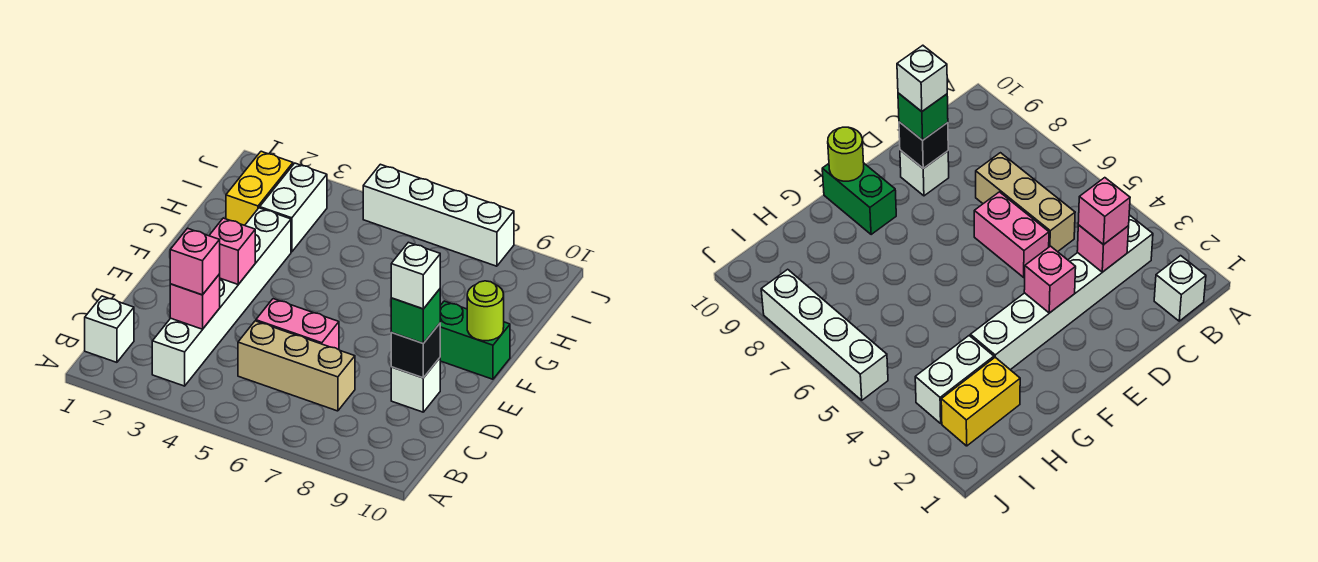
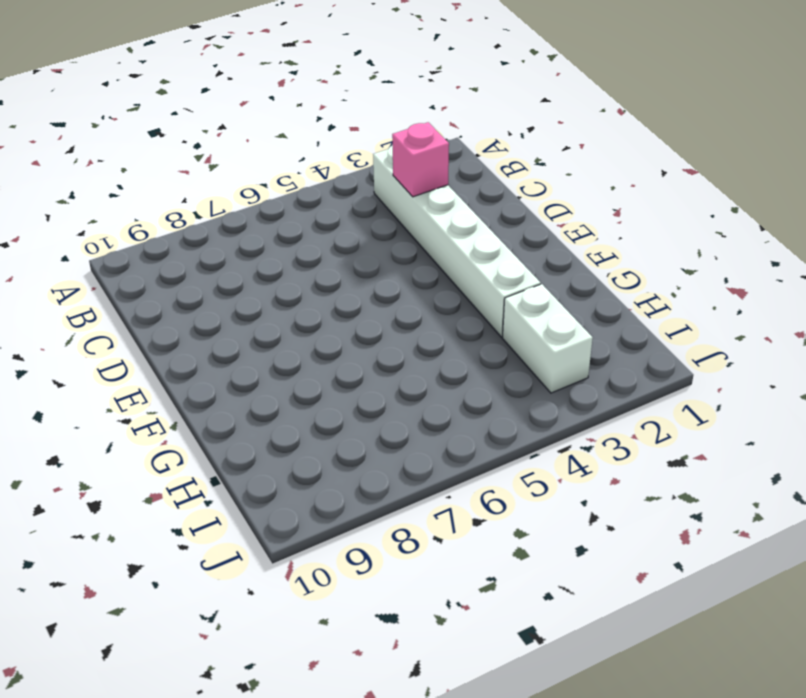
none -> white 1x1 brick [85,296,134,362]
none -> tan 1x3 brick [238,321,355,411]
none -> pink 1x2 brick [256,299,339,350]

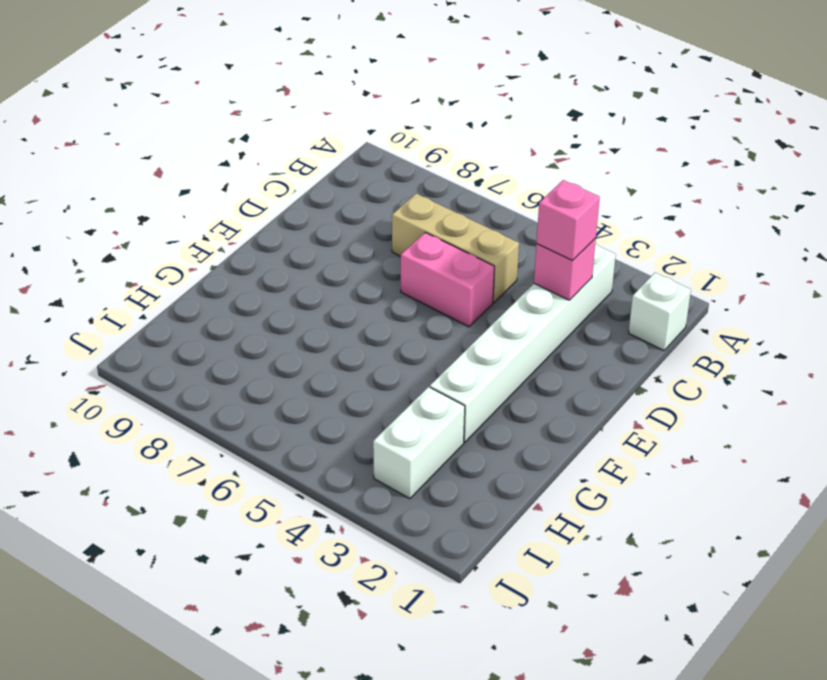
none -> white 1x1 brick [391,358,440,412]
none -> green 1x2 brick [440,301,510,379]
none -> yellow 1x2 brick [226,151,293,225]

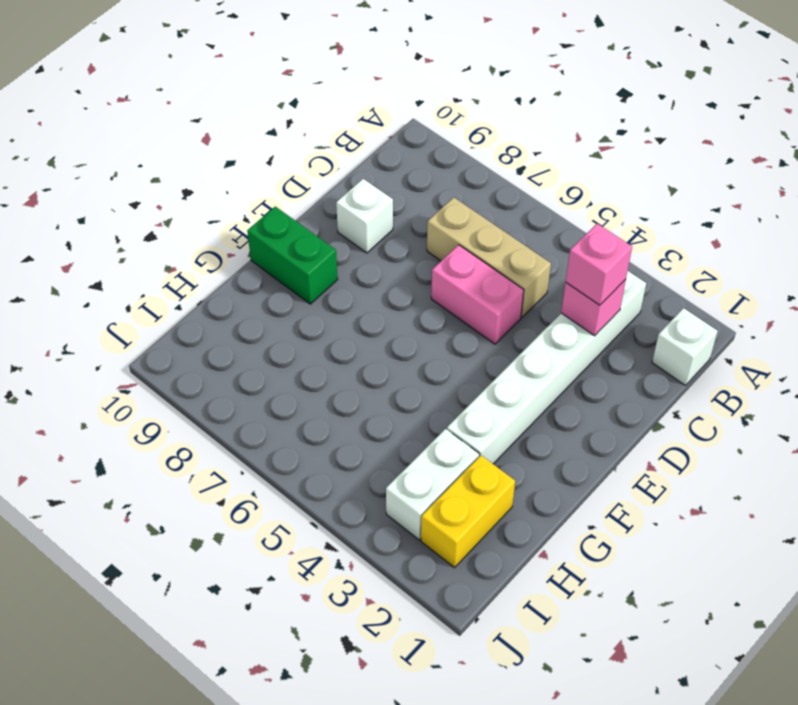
none -> white 1x4 brick [363,164,514,266]
none -> black 1x1 brick [391,323,440,378]
none -> pink 1x1 brick [209,218,255,284]

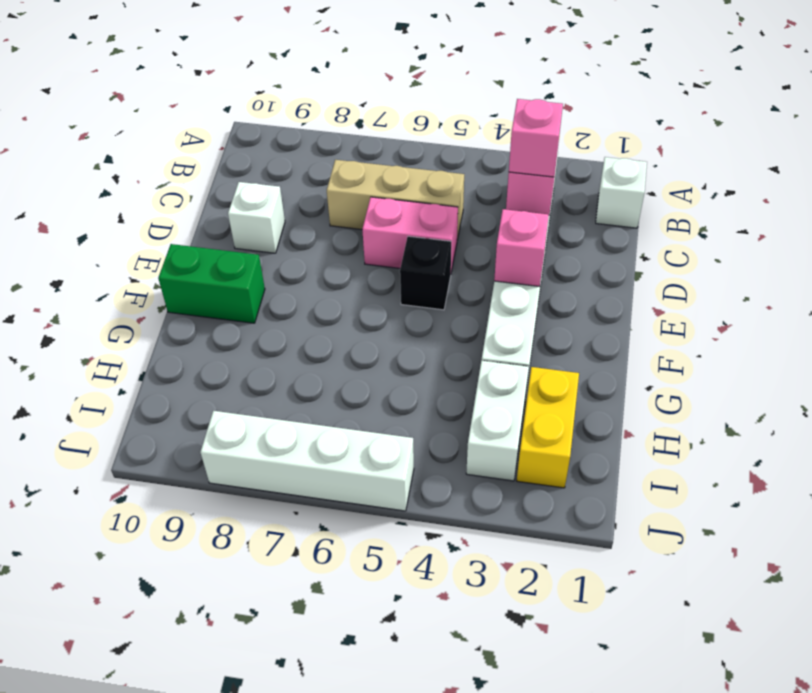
black 1x1 brick [400,236,451,310] -> black 1x1 brick moved to [391,323,440,378]
none -> lime 1x1 round brick [467,281,504,341]
none -> green 1x1 brick [391,289,440,343]
none -> white 1x1 brick [391,242,440,309]

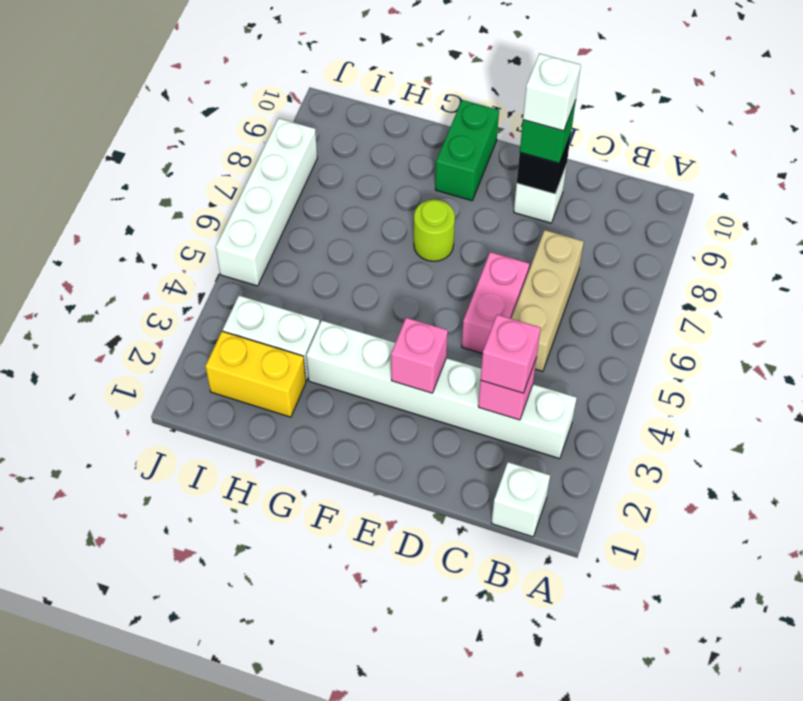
lime 1x1 round brick [414,199,455,261] -> lime 1x1 round brick moved to [467,281,504,341]

